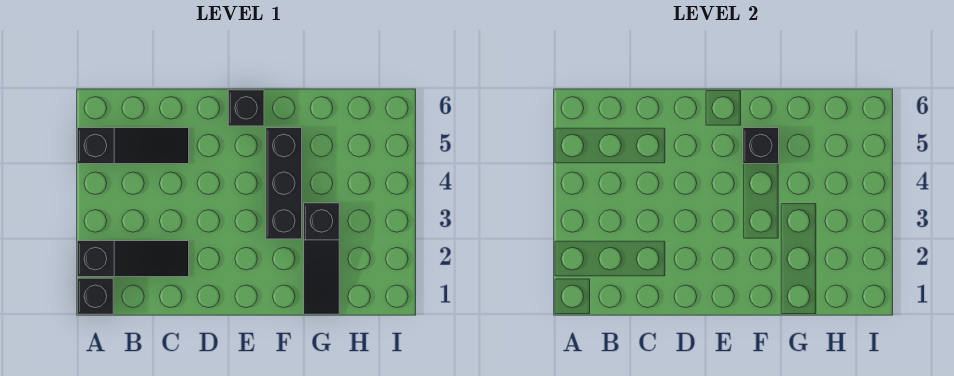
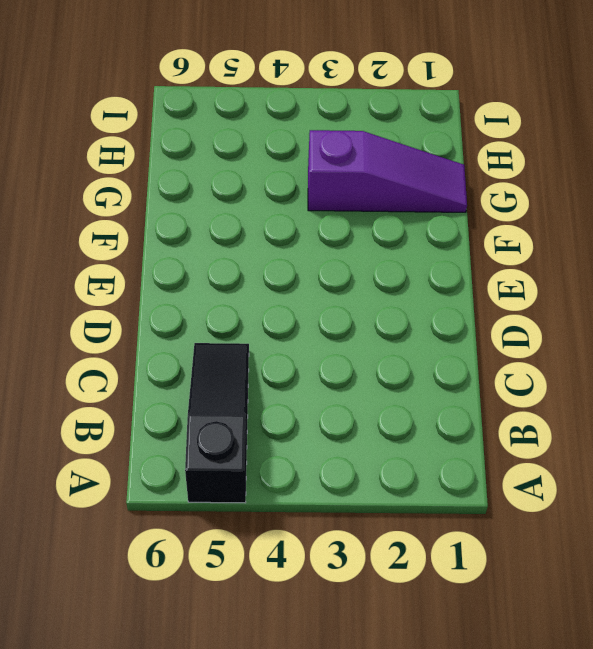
purple 1x3 slope [308,130,467,212] -> black 1x3 slope [304,203,339,314]
none -> black 1x1 brick [77,278,113,314]
none -> black 1x3 slope [77,241,189,277]

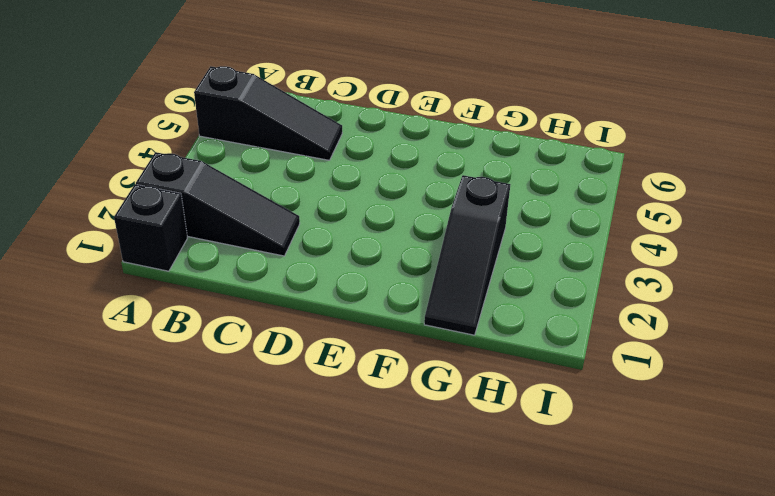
none -> black 1x1 brick [228,90,264,126]
none -> black 1x3 brick [266,128,302,239]

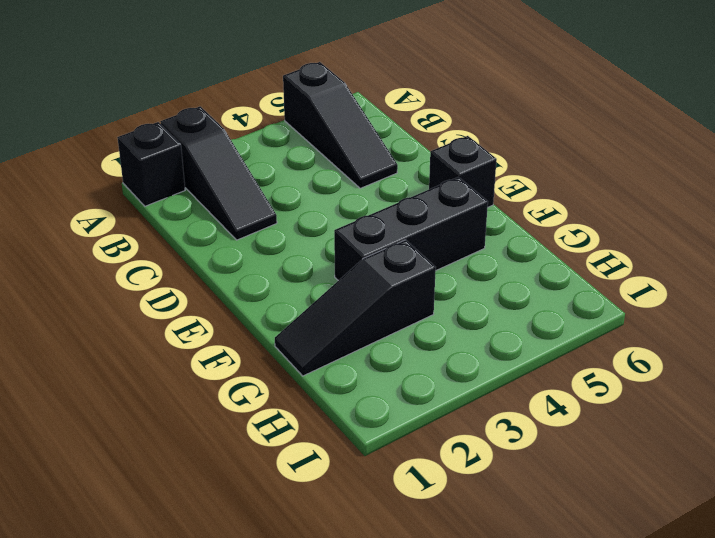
none -> black 1x1 brick [743,128,779,164]

